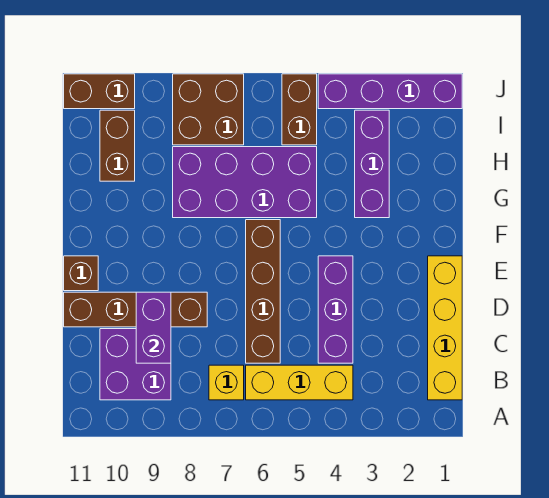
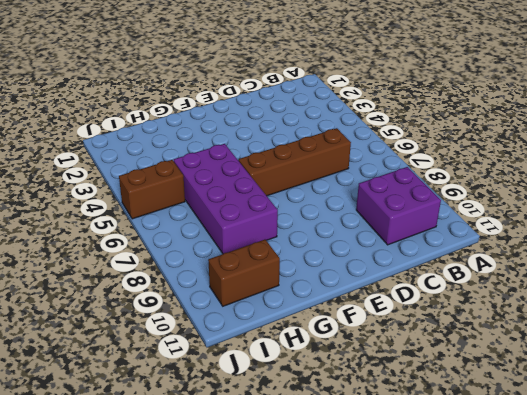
none -> yellow 1x4 brick [428,256,462,400]
none -> yellow 1x3 brick [246,365,353,400]
none -> yellow 1x1 brick [209,365,244,400]

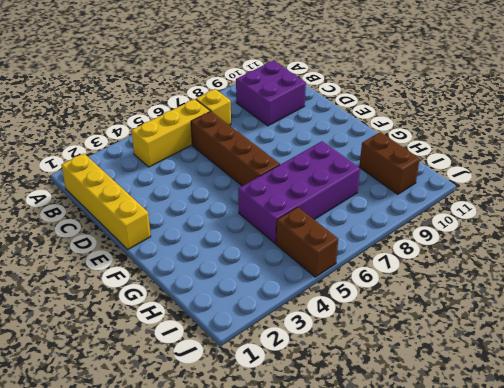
none -> purple 1x3 brick [318,256,353,363]
none -> brown 1x4 brick [64,292,207,327]
none -> brown 1x1 brick [64,256,98,291]

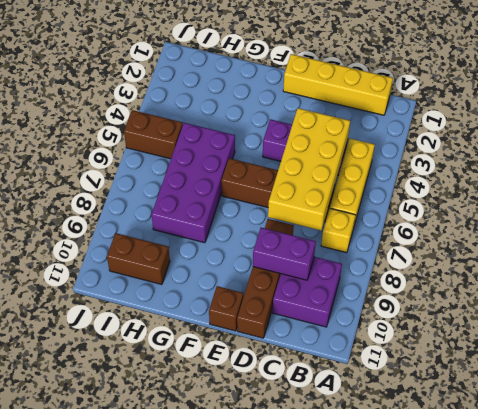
yellow 2x4 brick [268,108,350,230] -> none
none -> purple 1x3 brick [355,110,389,218]
none -> brown 2x2 brick [173,74,244,145]
none -> purple 1x4 brick [318,74,462,109]

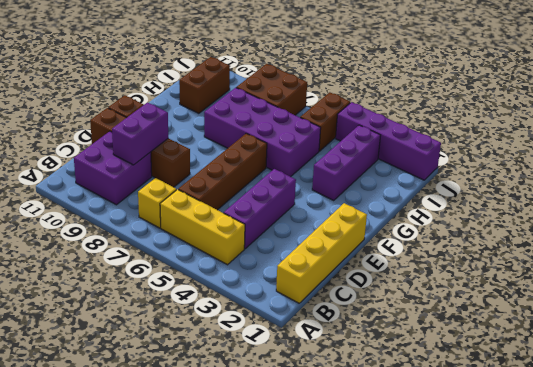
none -> brown 1x2 brick [64,74,135,109]

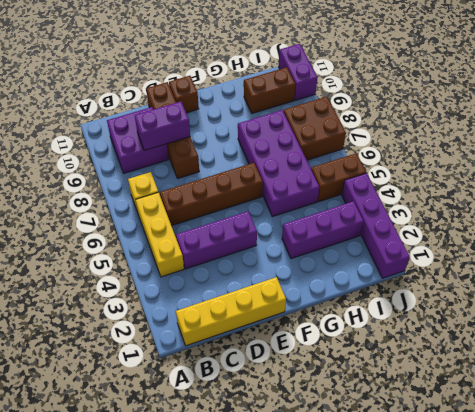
purple 1x2 brick [279,44,317,100] -> brown 1x2 brick [64,74,135,109]

